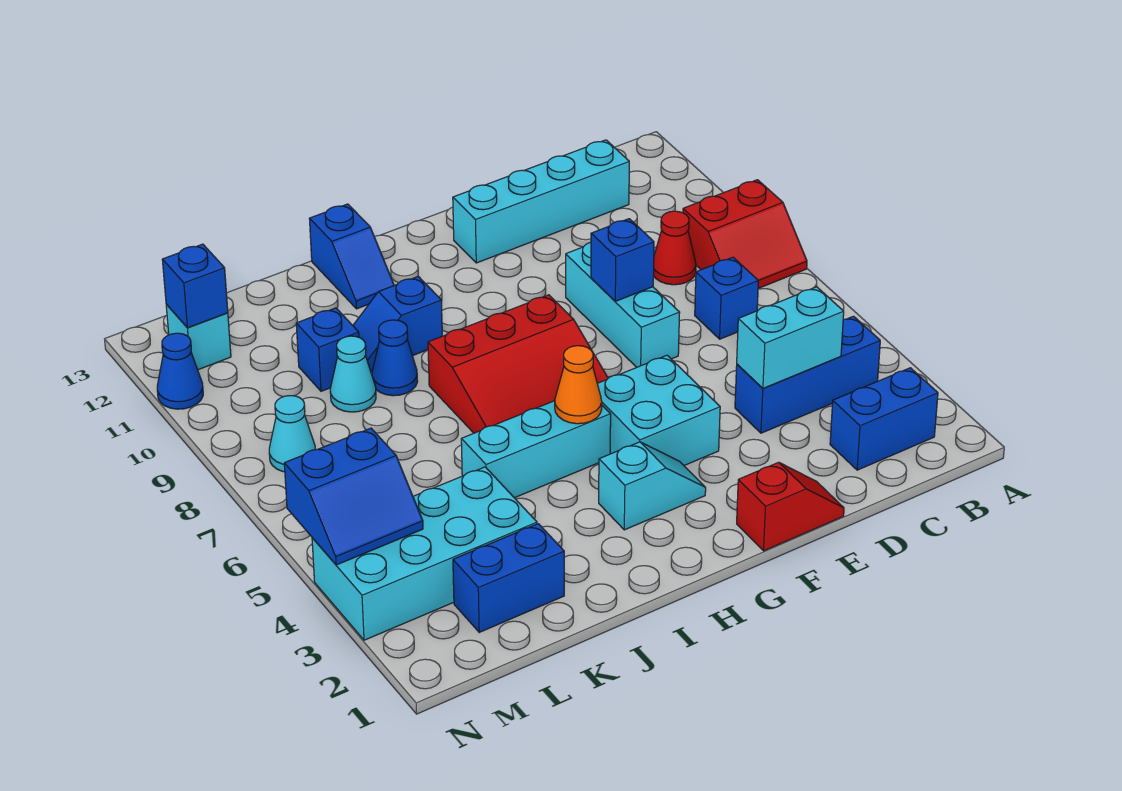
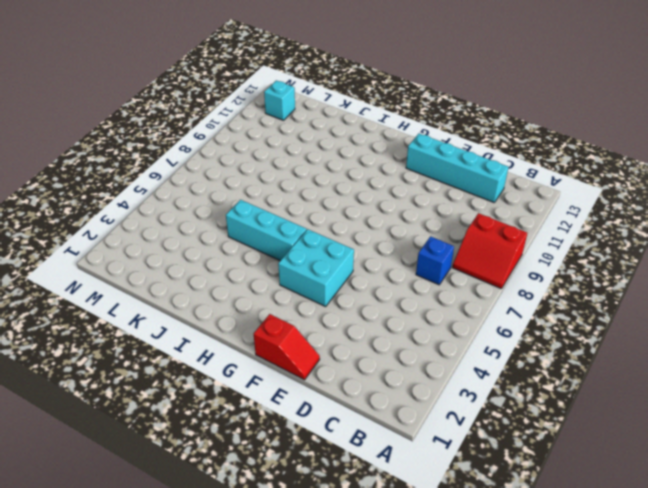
none -> blue 1x2 brick [830,368,938,470]
none -> blue 1x3 brick [735,316,880,433]
none -> red 1x1 cone [654,211,696,285]

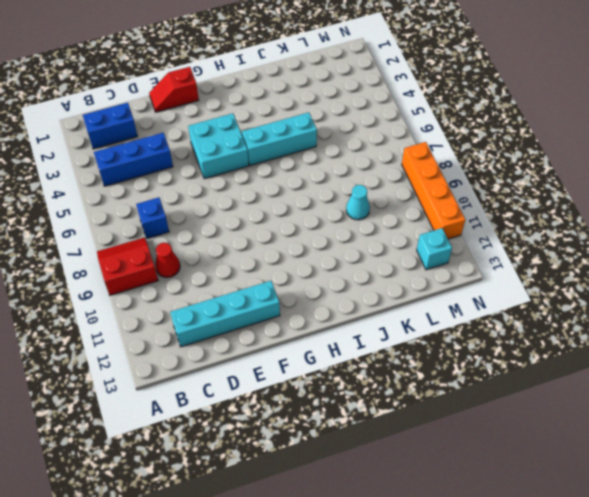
orange 1x4 brick [402,142,465,239] -> blue 1x1 cone [157,333,203,409]
none -> cyan 1x3 brick [566,242,680,367]
none -> cyan 1x2 slope [599,442,706,530]
none -> red 3x3 slope [428,295,608,433]

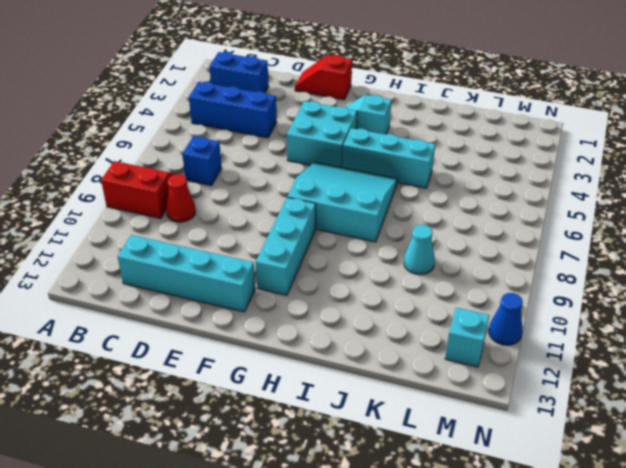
cyan 3x3 slope [287,162,398,242] -> red 3x3 slope [428,295,608,433]
cyan 1x3 brick [256,197,316,295] -> cyan 1x3 brick moved to [566,242,680,367]
none -> blue 1x2 slope [353,276,442,372]
none -> blue 1x2 slope [309,204,394,309]
none -> blue 1x1 cone [372,320,418,396]

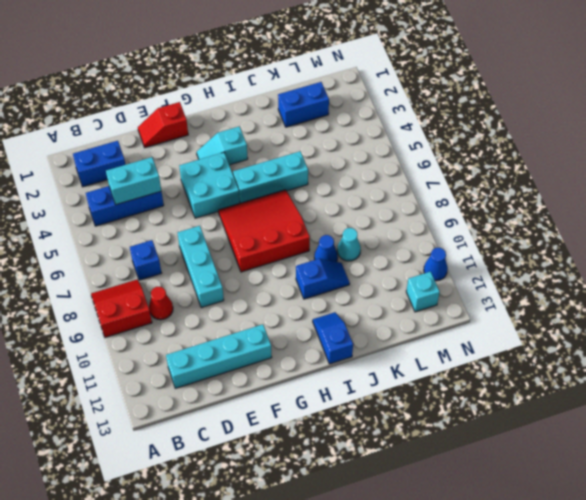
none -> cyan 2x4 brick [312,467,537,640]
none -> blue 1x1 brick [296,308,359,391]
none -> cyan 1x1 cone [269,396,315,472]

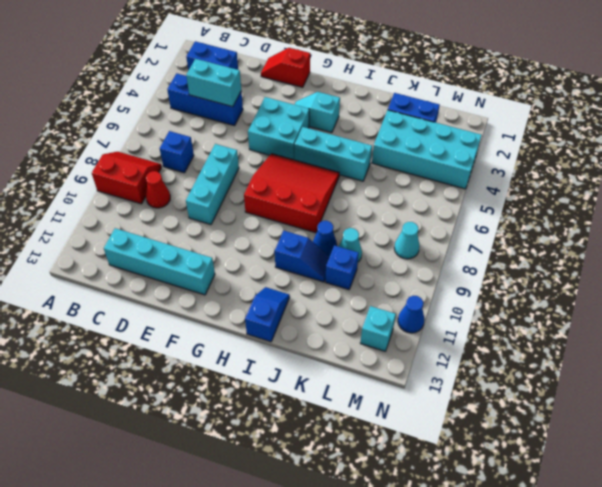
none -> blue 1x1 brick [591,219,654,301]
none -> orange 1x1 cone [555,346,602,424]
none -> blue 2x2 slope [284,428,423,565]

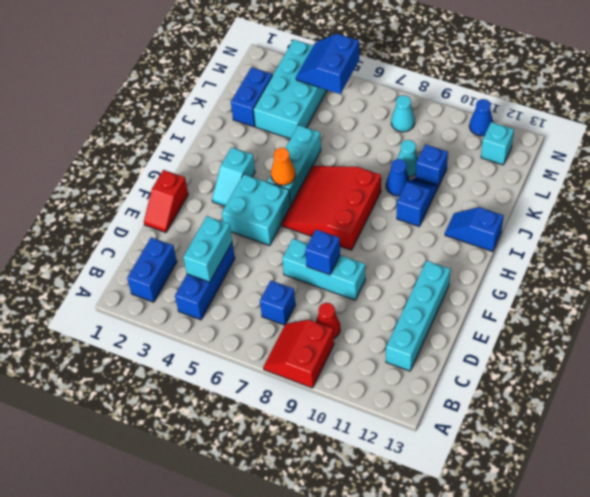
none -> blue 1x1 brick [162,244,228,328]

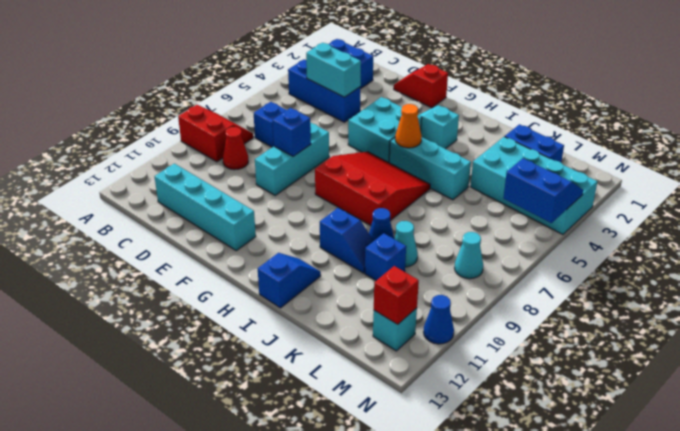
red 1x1 brick [374,266,419,324] -> blue 1x1 brick [162,244,228,328]

